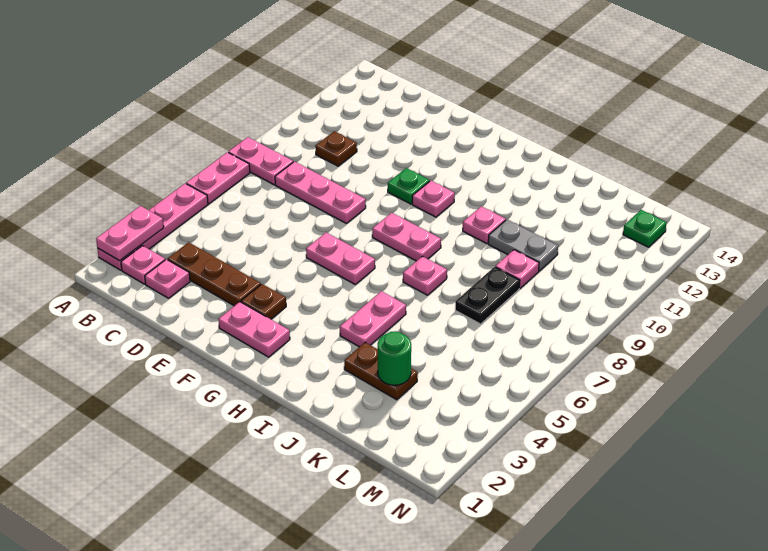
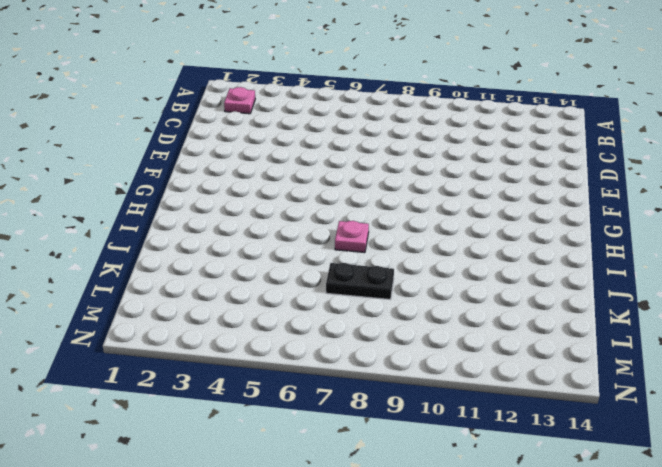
none -> pink 1x4 plate [97,183,208,270]
none -> pink 1x2 plate [186,152,250,204]
none -> pink 1x2 plate [228,137,293,185]

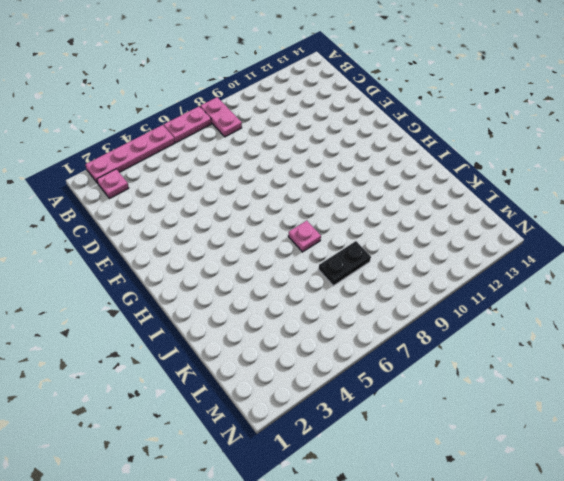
none -> pink 1x1 plate [145,259,190,298]
none -> brown 1x3 plate [167,242,261,306]
none -> pink 1x3 plate [275,162,366,224]

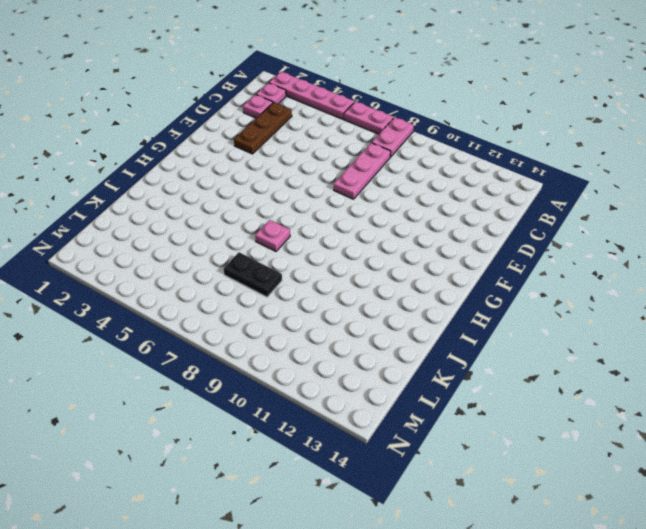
none -> brown 1x1 plate [315,131,357,166]
none -> pink 1x2 plate [218,302,290,357]
none -> brown 1x1 plate [241,284,286,319]

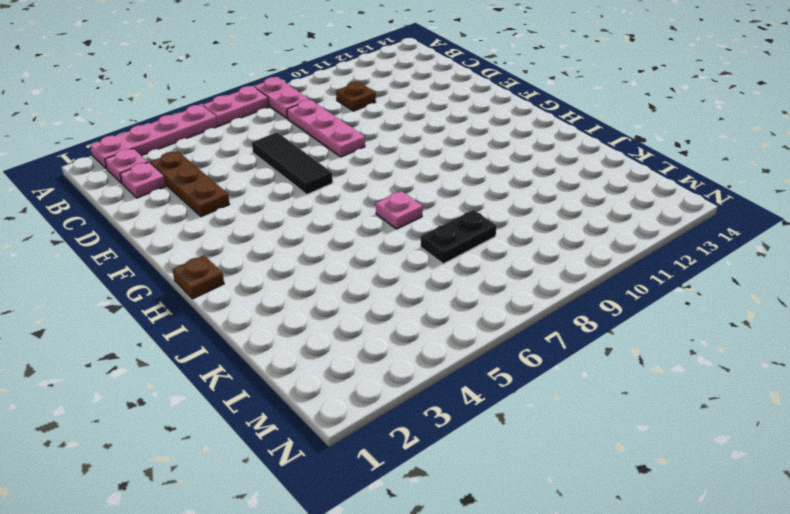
black 1x3 tile [252,132,333,194] -> pink 1x2 plate [306,233,375,284]
brown 1x1 plate [173,255,224,299] -> brown 1x1 plate moved to [241,284,286,319]
none -> pink 1x2 plate [218,302,290,357]
none -> green 1x1 plate [388,168,430,204]
none -> pink 1x2 plate [372,213,441,261]

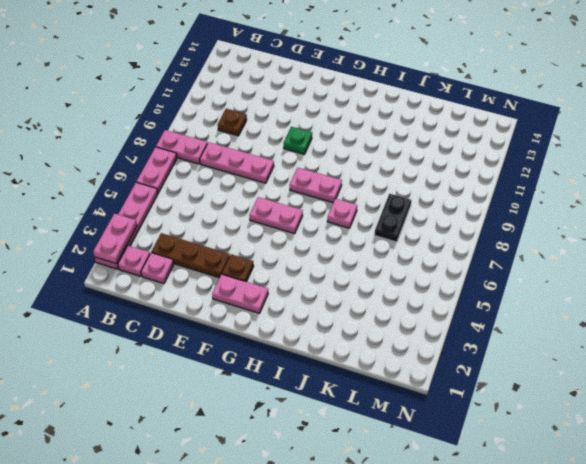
none -> pink 1x1 plate [412,181,455,217]
none -> pink 1x2 plate [340,291,406,347]
none -> pink 1x1 plate [463,206,506,244]

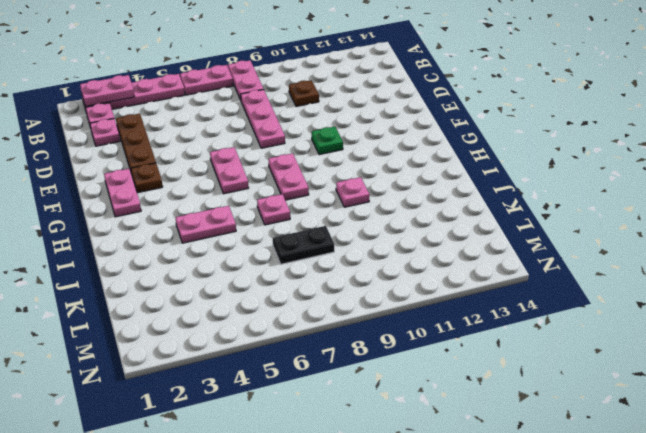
none -> pink 1x1 plate [412,181,455,217]
none -> brown 1x2 plate [344,342,418,400]
none -> grey 1x2 plate [488,220,558,271]

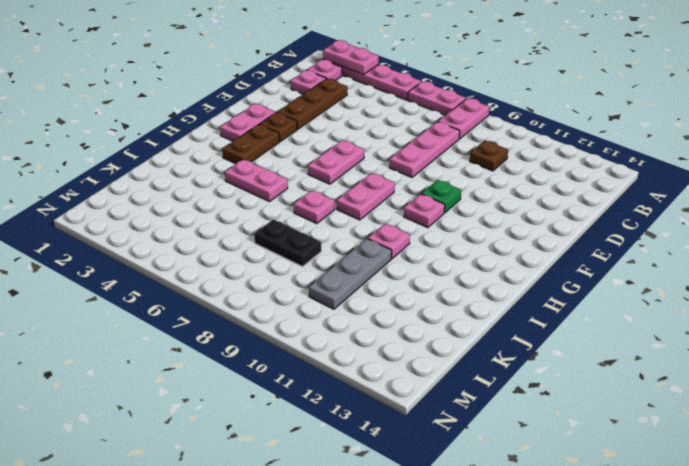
brown 1x2 plate [222,124,280,164] -> brown 1x2 plate moved to [344,342,418,400]
grey 1x3 plate [309,239,392,309] -> grey 1x2 plate [488,220,558,271]
none -> pink 1x1 plate [495,250,539,288]
none -> green 1x1 plate [623,210,667,247]
none -> green 1x1 round brick [378,331,411,385]

